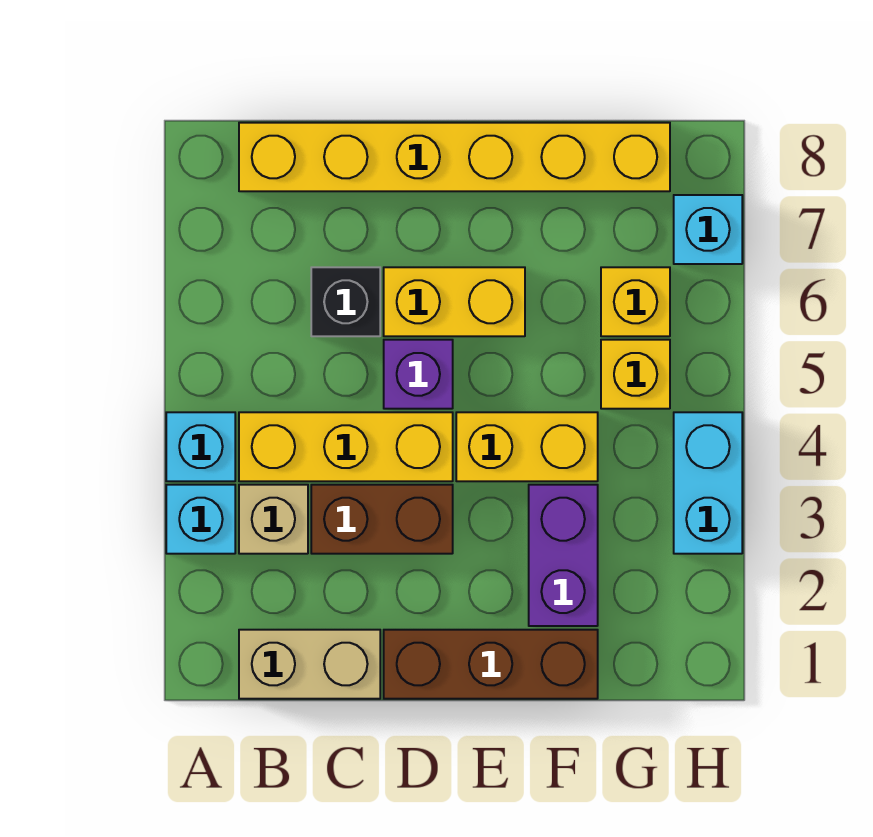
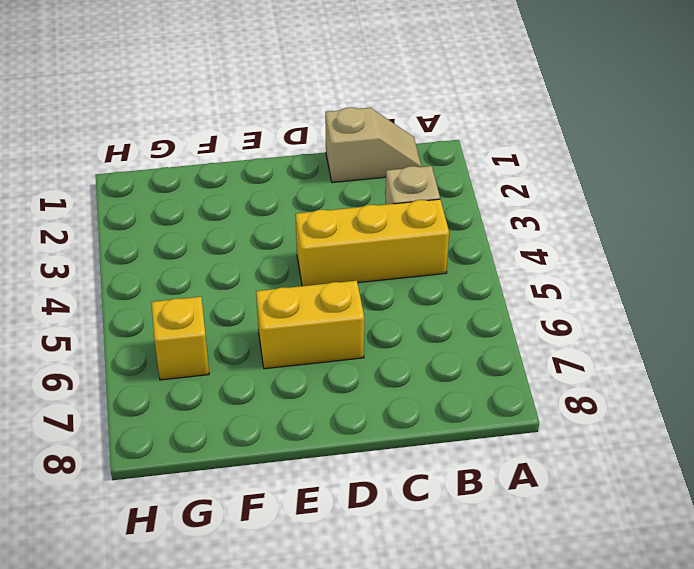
tan 1x2 slope [325,107,421,183] -> tan 1x2 brick [239,630,380,699]
none -> cyan 1x1 brick [166,485,235,554]
none -> cyan 1x1 brick [166,412,235,481]
none -> yellow 1x6 brick [239,123,670,191]

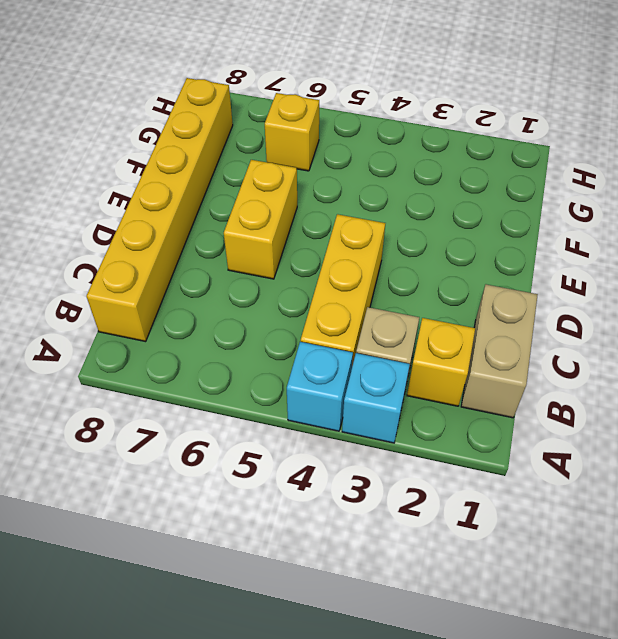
yellow 1x1 brick [407,318,475,406] -> yellow 1x1 brick moved to [601,340,670,409]
none -> brown 1x2 brick [311,485,453,554]
none -> black 1x1 brick [311,267,380,336]
none -> brown 1x3 brick [384,630,598,699]

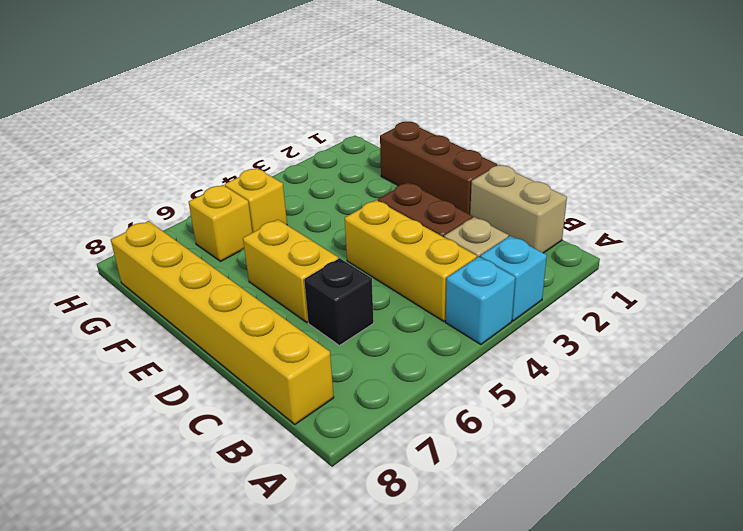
none -> purple 1x1 brick [384,340,453,409]
none -> yellow 1x2 brick [456,412,598,481]
none -> purple 1x2 brick [529,485,598,626]

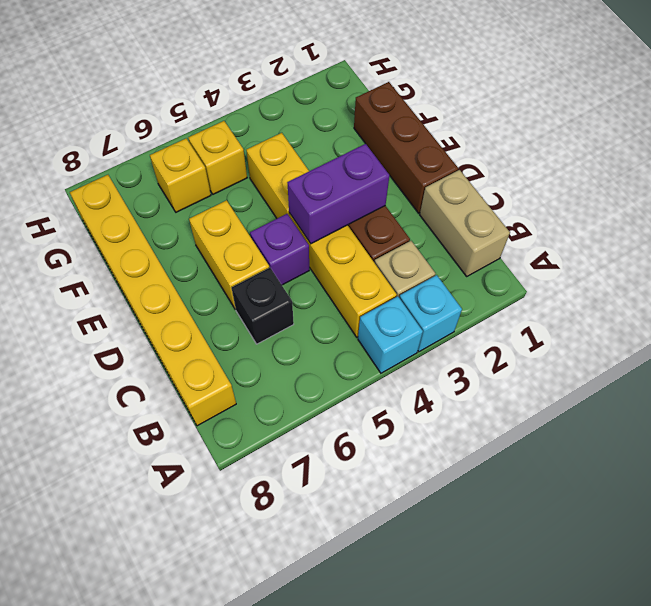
purple 1x2 brick [287,144,390,244] -> purple 1x2 brick moved to [529,485,598,626]
none -> cyan 1x2 brick [674,412,742,554]
none -> cyan 1x1 brick [674,195,742,264]

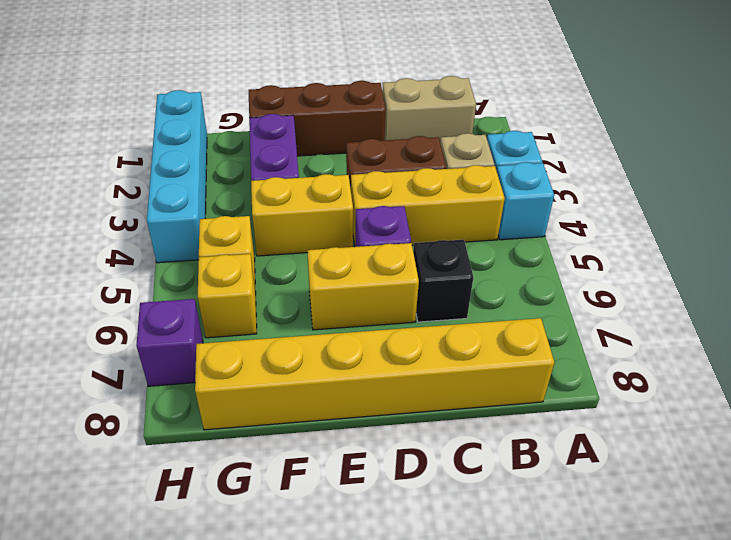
cyan 1x4 brick [147,90,207,263] -> cyan 1x2 brick [674,412,742,554]
purple 1x1 brick [136,299,203,386] -> cyan 1x1 brick [674,195,742,264]

